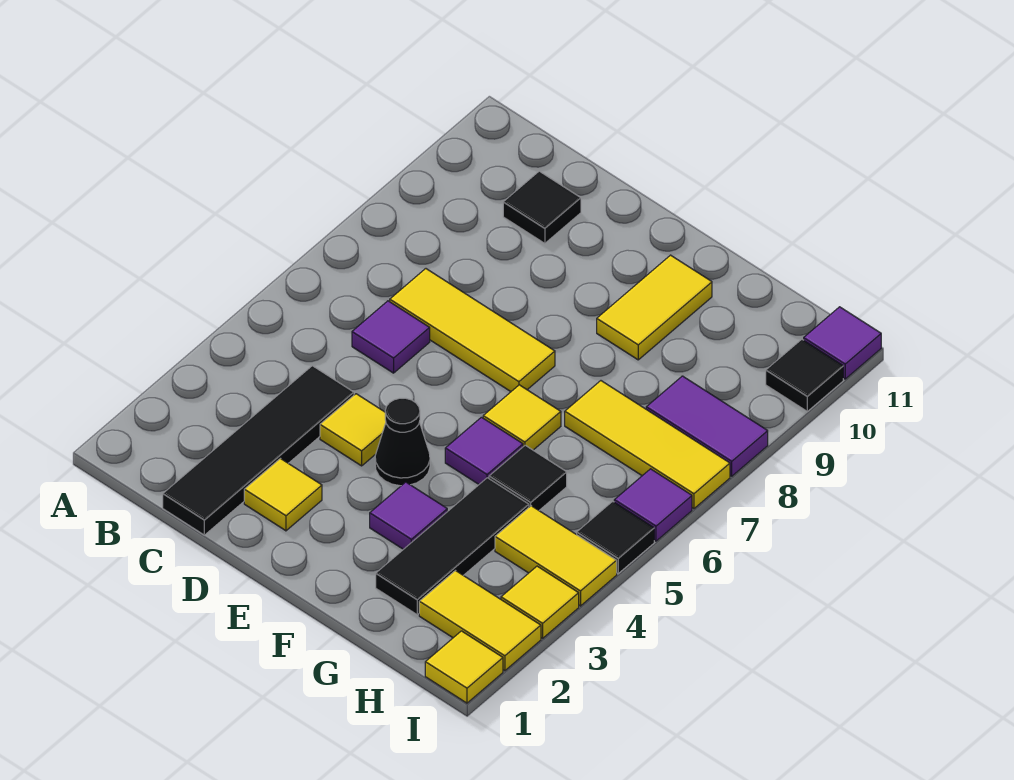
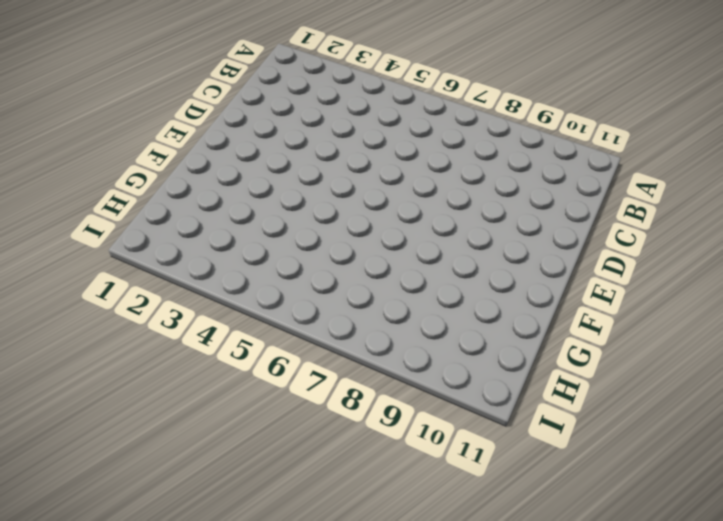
none -> black 1x4 tile [163,366,354,535]
none -> purple 1x1 tile [352,301,430,373]
none -> yellow 1x3 tile [390,269,555,392]

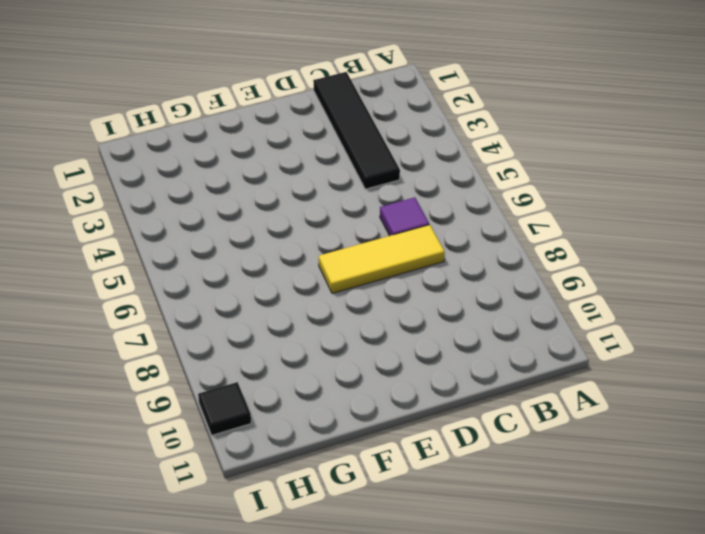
none -> black 1x1 tile [503,171,581,243]
none -> yellow 1x1 tile [244,459,322,531]
none -> yellow 1x1 tile [320,394,386,466]

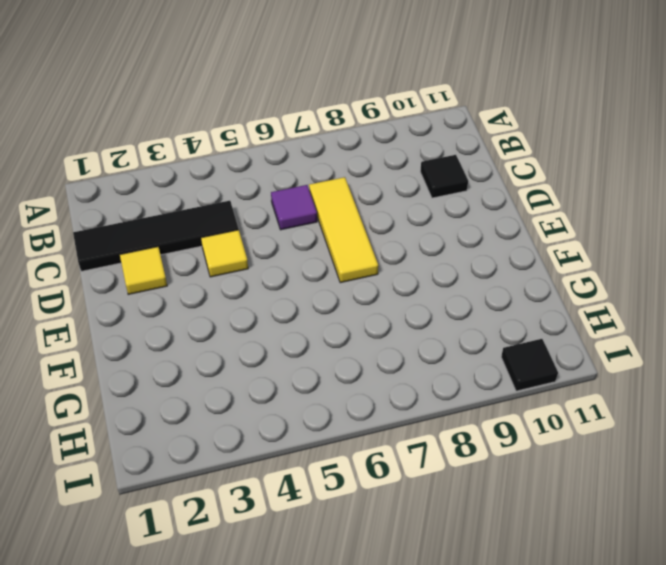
none -> black 1x1 cone [375,398,430,486]
none -> purple 1x1 tile [370,482,447,549]
none -> purple 1x1 tile [445,417,523,484]

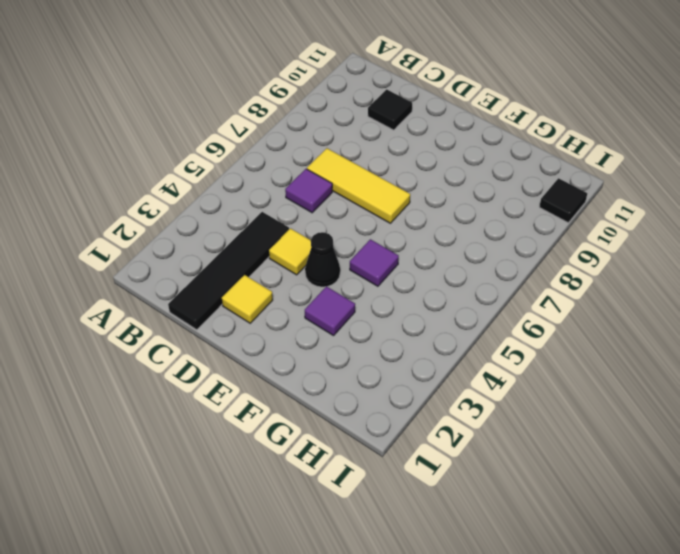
none -> yellow 1x1 tile [483,385,561,450]
none -> yellow 1x2 tile [597,255,712,360]
none -> black 1x3 tile [376,478,529,615]

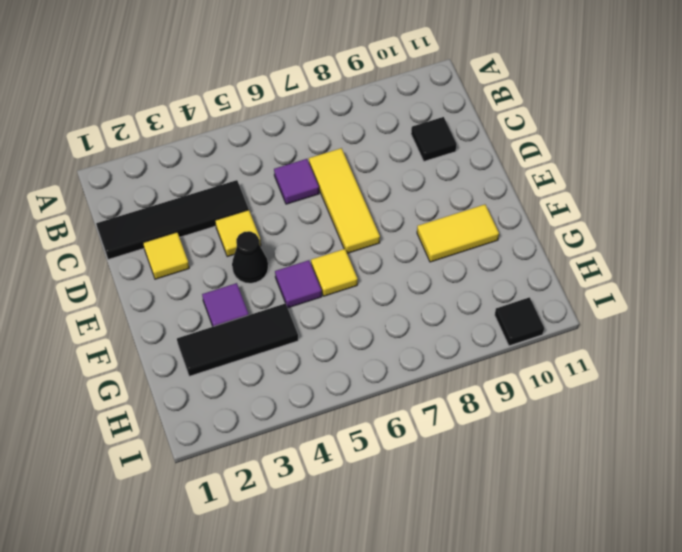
none -> black 1x1 tile [489,445,567,510]
none -> yellow 1x3 tile [565,381,730,509]
none -> yellow 1x2 tile [419,571,541,671]

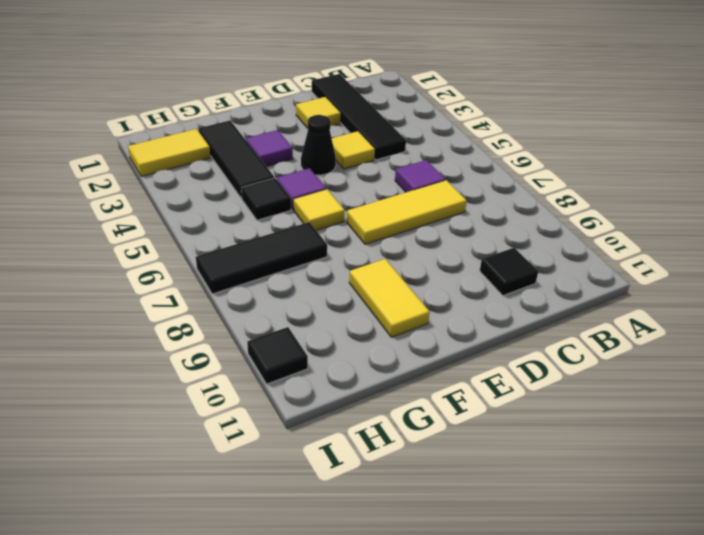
black 1x3 tile [196,222,327,294] -> yellow 1x3 tile [565,381,730,509]
none -> yellow 1x2 tile [495,506,617,606]
none -> purple 1x2 tile [646,376,768,476]
none -> yellow 1x1 tile [425,631,503,703]

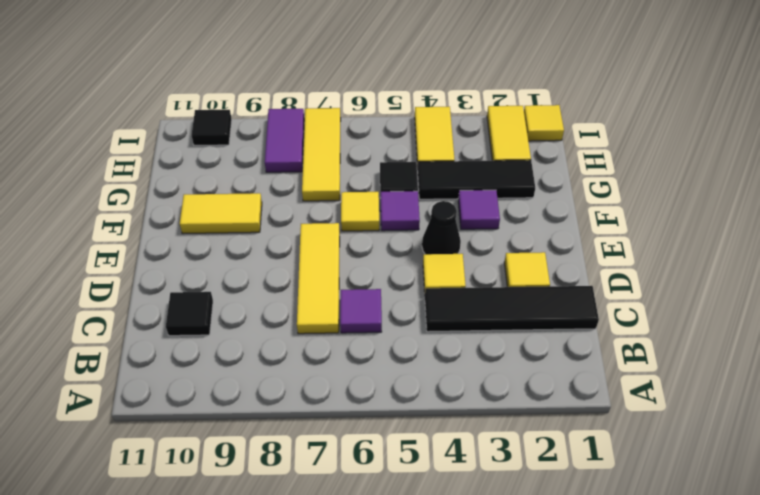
none -> yellow 1x1 tile [501,566,579,638]
none -> black 1x1 tile [577,501,654,573]
none -> purple 1x1 tile [614,469,692,541]

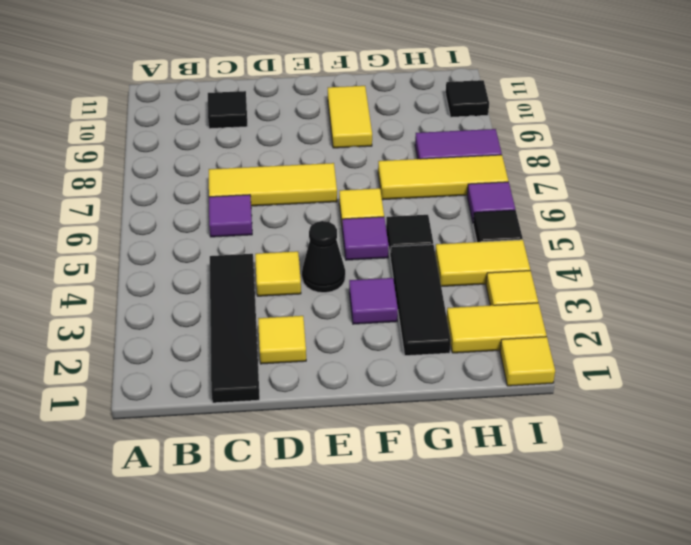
none -> purple 1x1 tile [804,307,881,379]

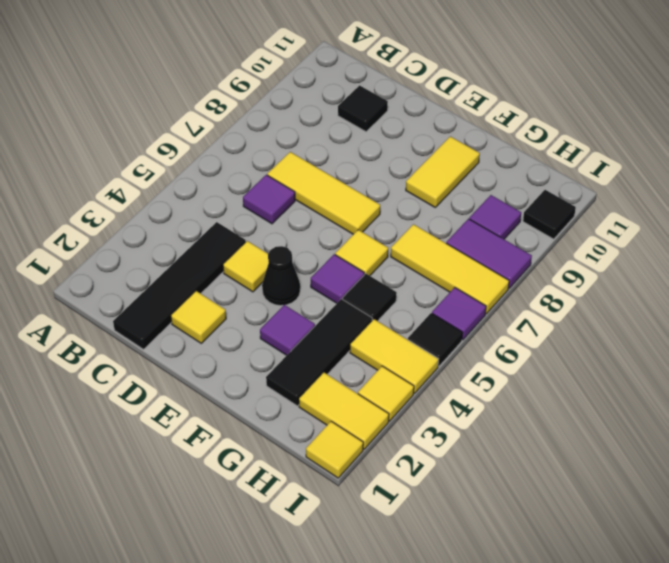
purple 1x1 tile [469,195,521,239] -> purple 1x1 tile moved to [804,307,881,379]

